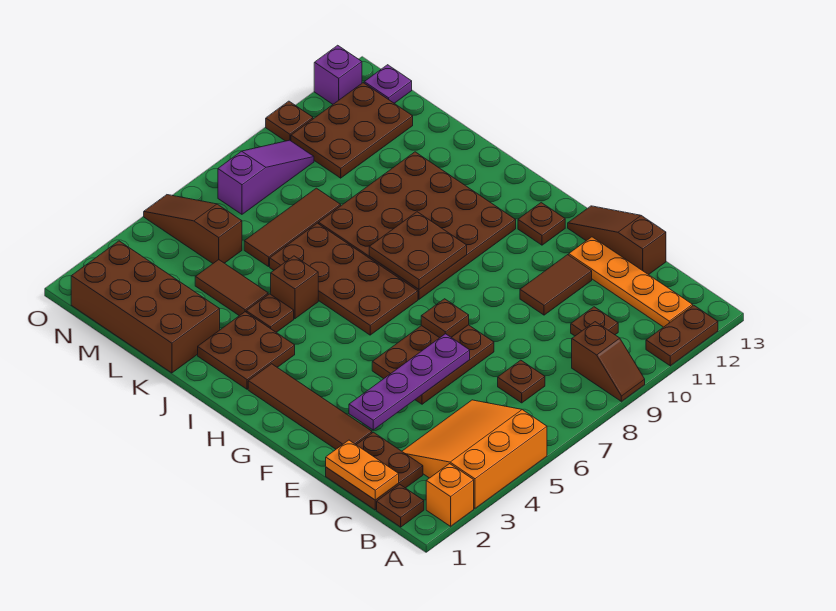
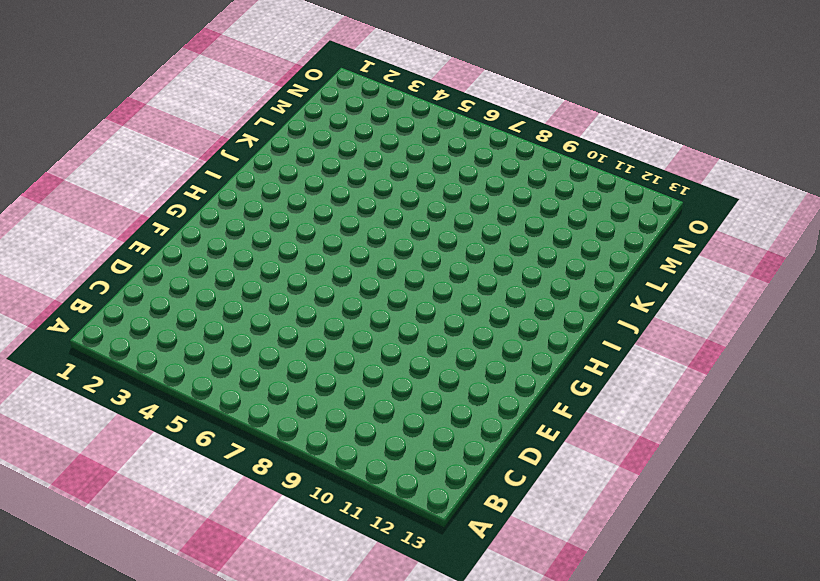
none -> orange 1x1 brick [426,464,474,526]
none -> orange 3x3 slope [402,400,547,508]
none -> brown 1x2 slope [572,322,645,401]
none -> brown 1x2 plate [646,305,718,366]

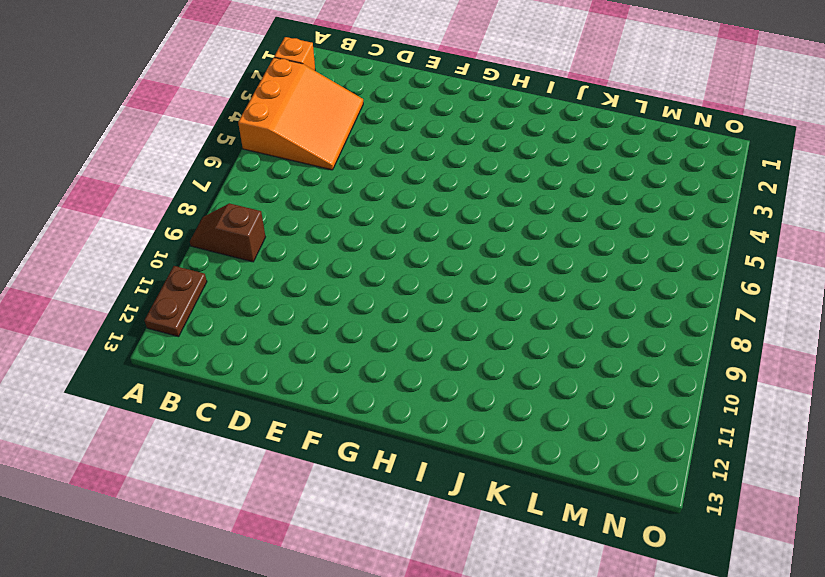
none -> brown 1x1 plate [377,484,424,527]
none -> orange 1x4 plate [569,237,693,327]
none -> brown 2x2 plate [326,432,423,510]
none -> brown 1x1 plate [498,360,545,403]

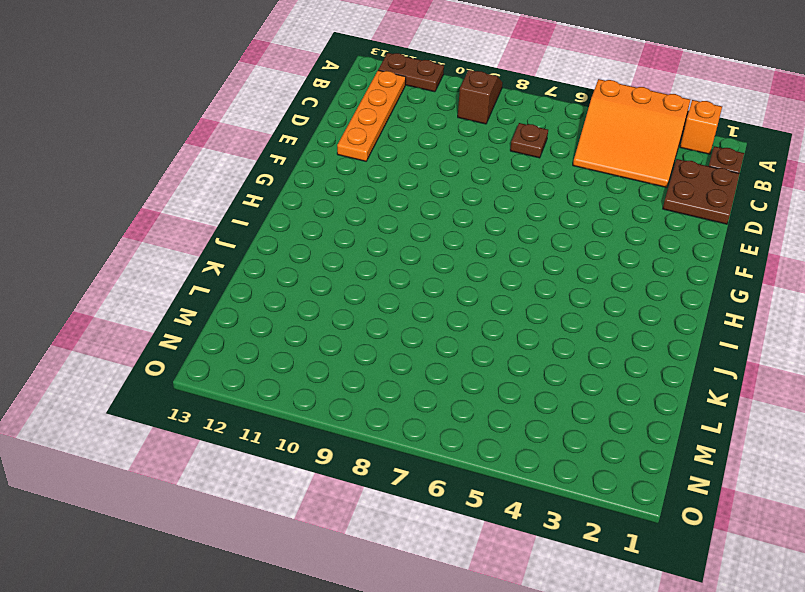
none -> brown 1x1 plate [571,307,618,336]
none -> brown 1x3 slope [568,206,666,275]
none -> brown 1x4 tile [248,364,372,449]
none -> brown 2x3 plate [372,325,494,404]

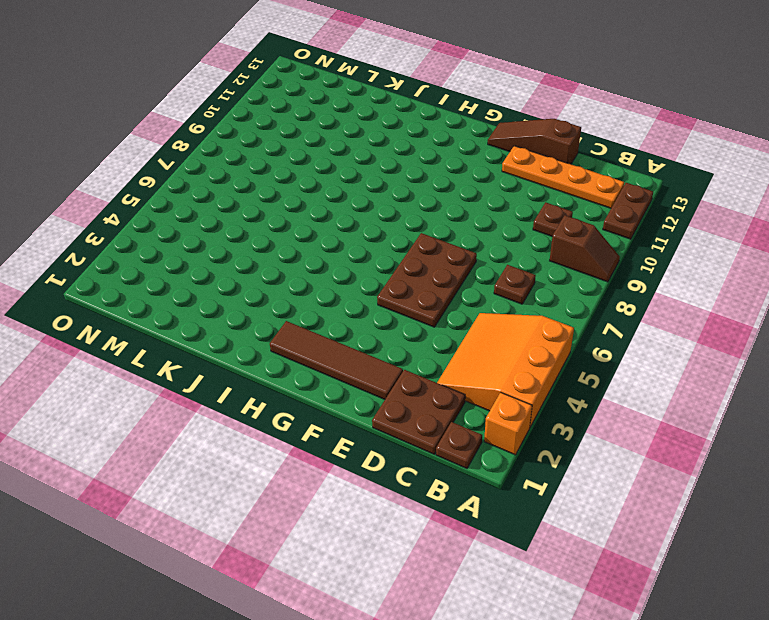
none -> brown 1x2 tile [520,255,592,315]
none -> brown 1x1 plate [518,203,565,245]
none -> brown 2x4 plate [270,223,418,335]
none -> brown 4x4 plate [319,152,516,299]

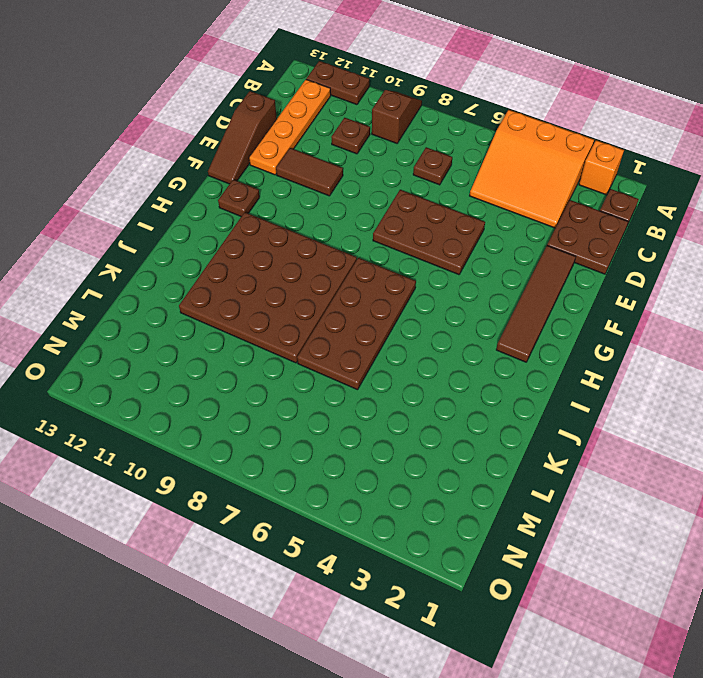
none -> brown 2x2 plate [198,312,295,389]
none -> brown 1x1 plate [246,294,294,332]
none -> brown 1x1 brick [271,256,318,319]
none -> brown 2x4 brick [71,241,220,373]

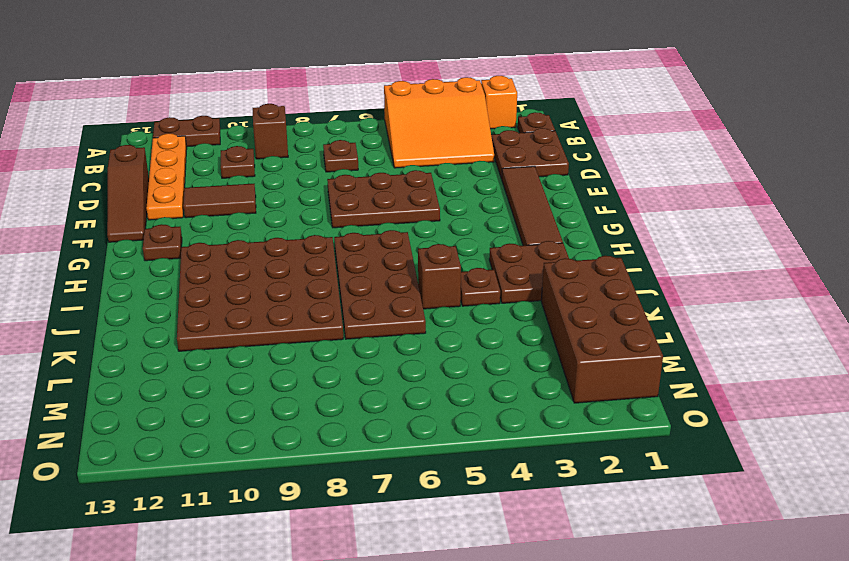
none -> brown 1x2 tile [195,260,268,316]
none -> brown 1x3 tile [244,188,341,267]
none -> brown 1x3 slope [144,195,242,263]
none -> brown 2x3 plate [291,83,413,178]

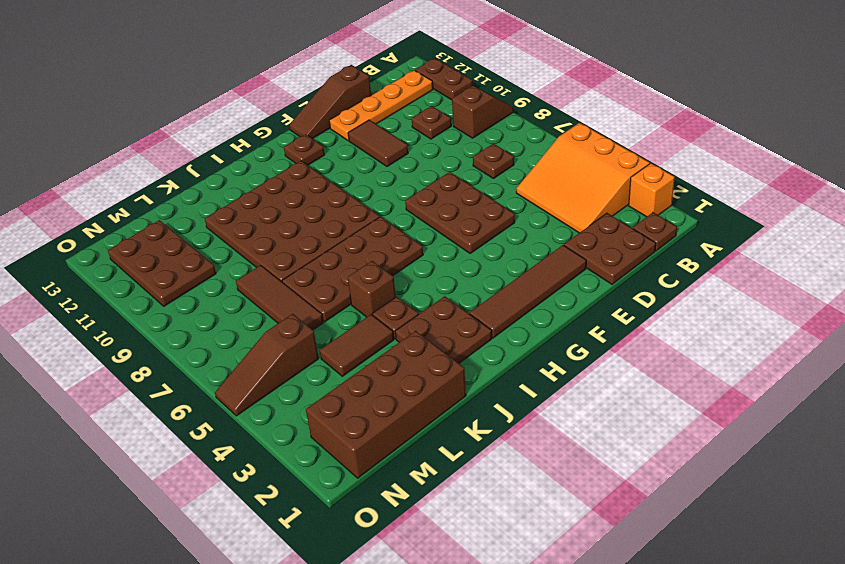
none -> purple 1x3 slope [218,140,314,214]
none -> purple 1x1 plate [364,65,412,103]
none -> brown 1x1 plate [266,101,313,141]
none -> purple 1x1 brick [314,45,362,104]

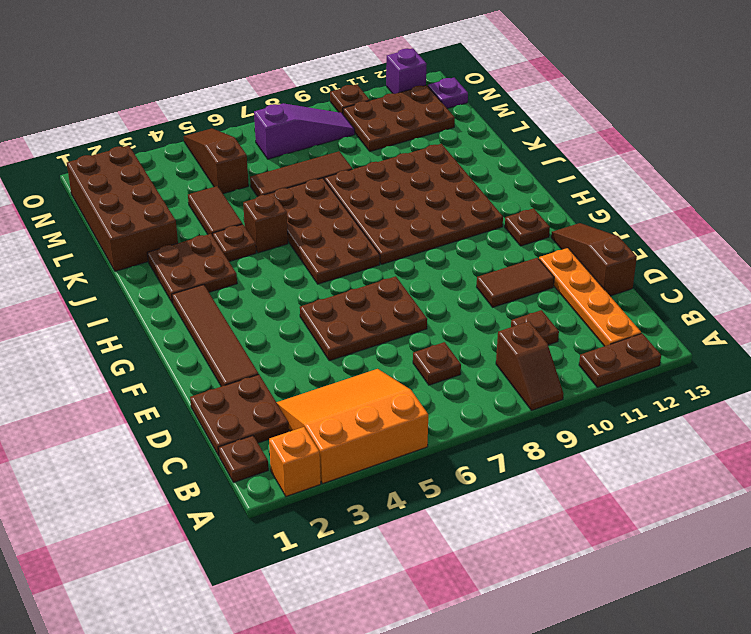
none -> orange 1x2 plate [326,440,399,500]
none -> purple 1x4 plate [349,334,470,430]
none -> brown 1x1 plate [421,299,469,338]
none -> brown 2x2 plate [369,212,467,289]

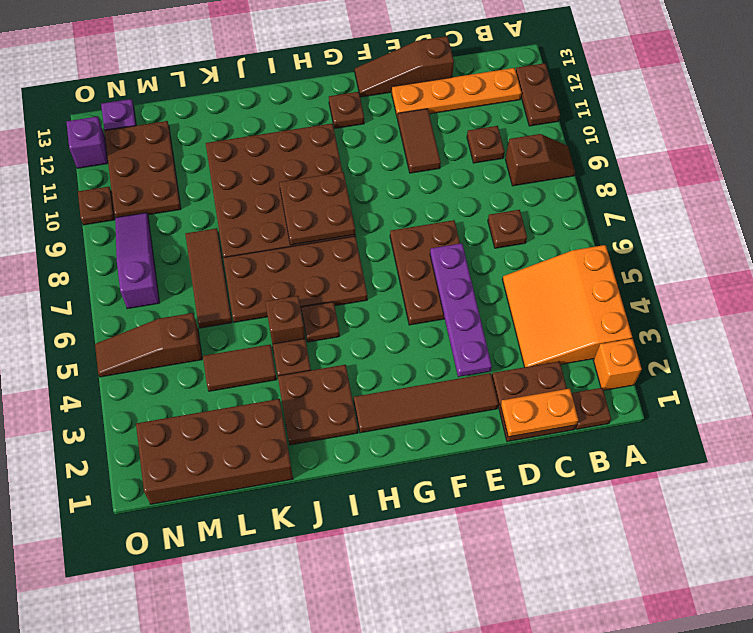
brown 1x1 plate [301,302,340,342] -> brown 1x1 plate moved to [421,299,469,338]

